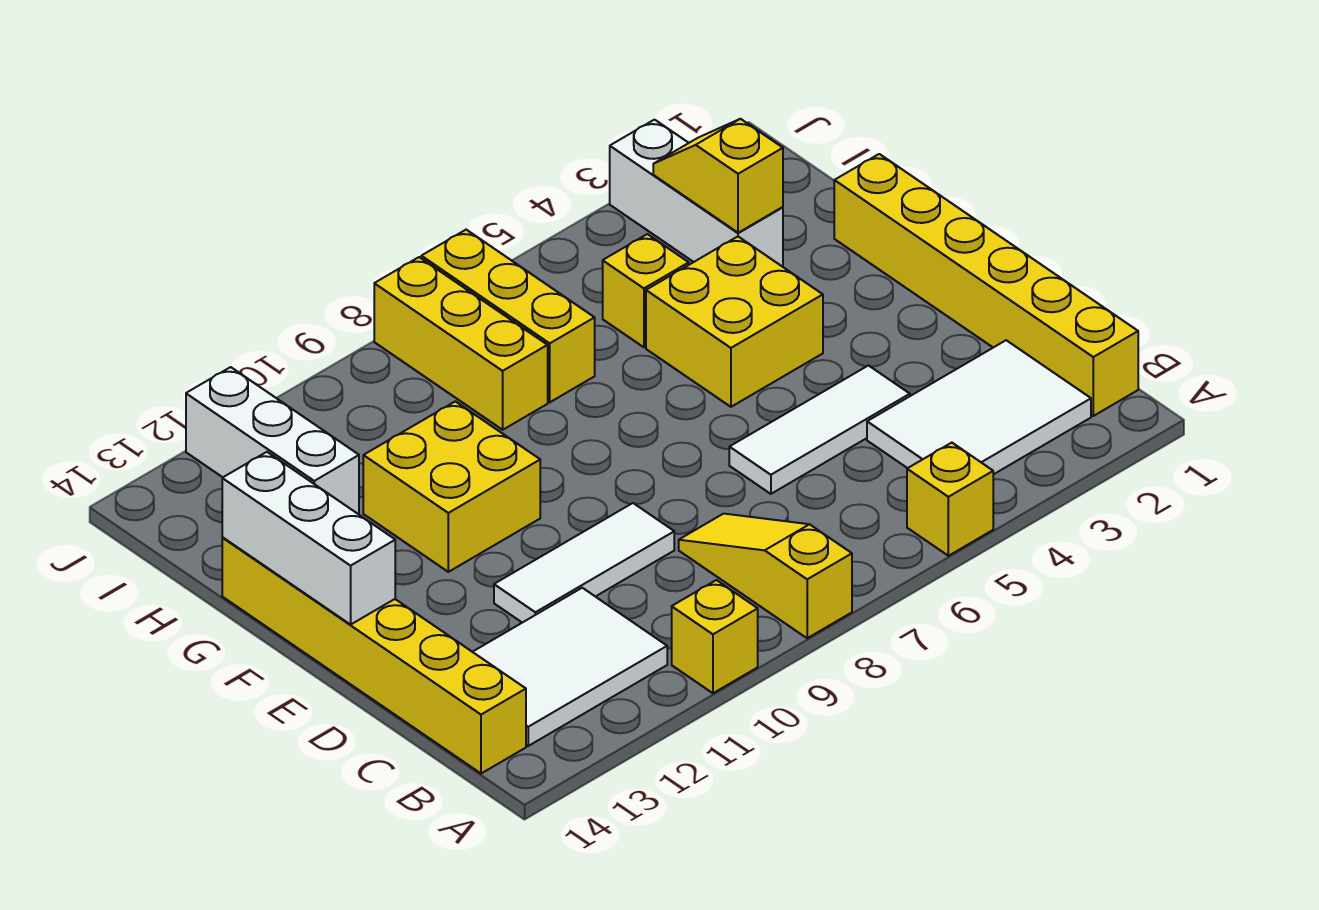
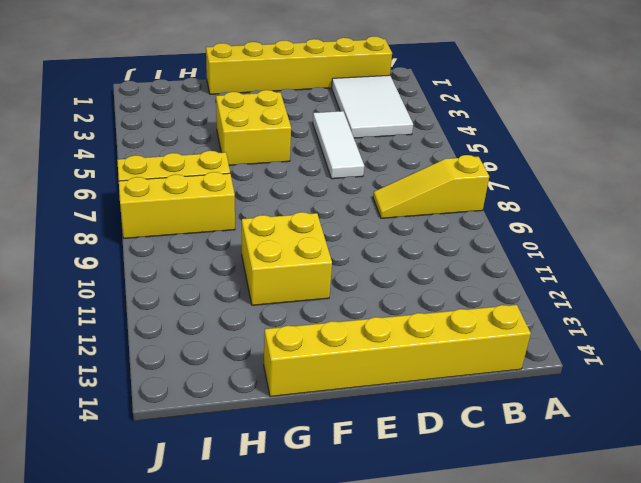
none -> yellow 1x1 brick [907,443,993,556]
none -> yellow 1x1 brick [672,580,758,693]
none -> white 2x3 tile [473,588,667,746]

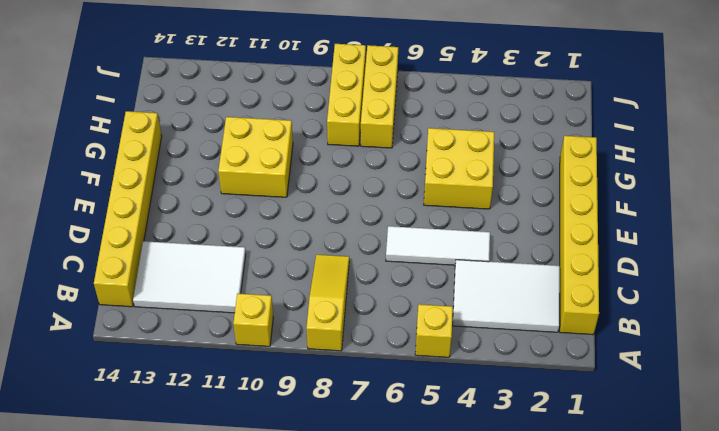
none -> white 1x3 tile [494,503,674,623]
none -> white 1x3 brick [610,120,783,267]
none -> yellow 1x1 brick [603,234,689,347]

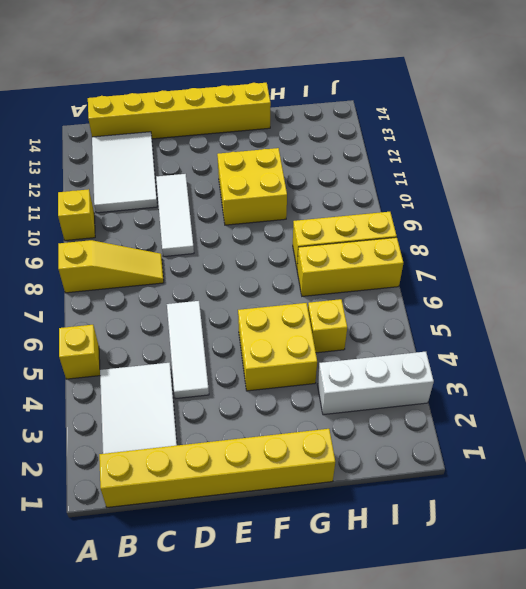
none -> white 1x3 brick [186,367,359,514]
none -> white 1x3 brick [222,452,395,625]
none -> yellow 1x2 slope [653,119,783,233]

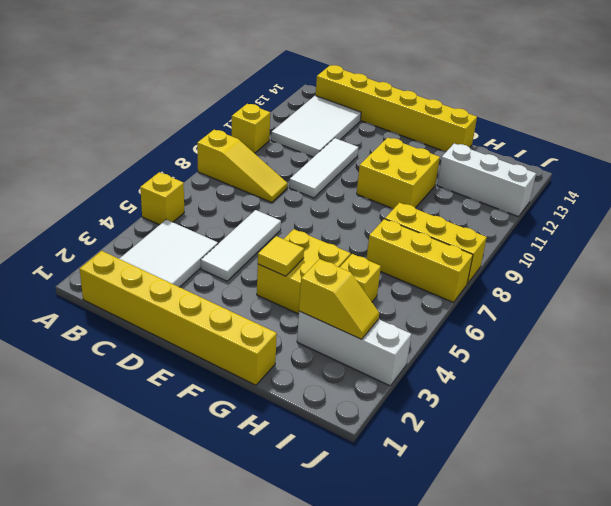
yellow 1x1 tile [258,236,304,276] -> none
none -> white 1x3 brick [222,452,395,625]

